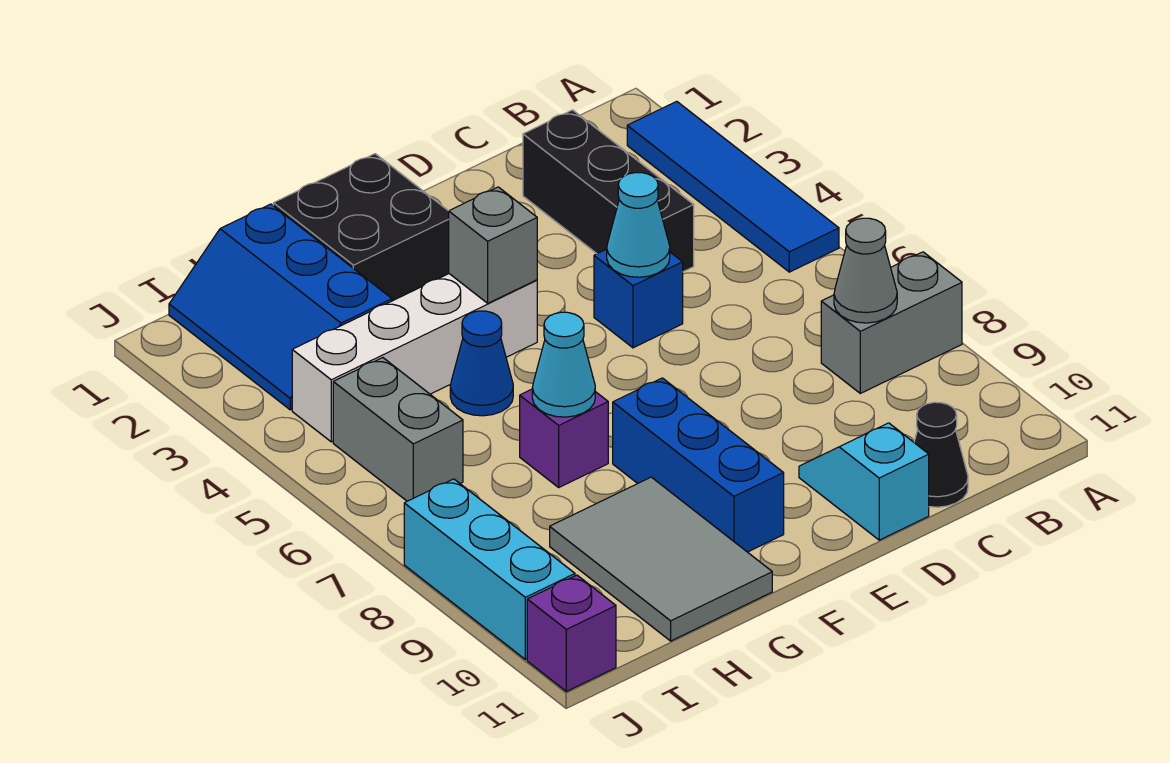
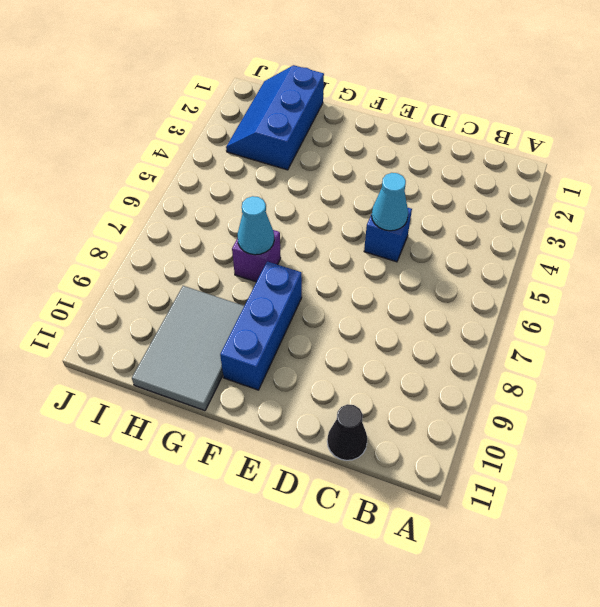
none -> blue 1x4 tile [627,101,839,272]
none -> grey 1x2 brick [821,252,962,393]
none -> black 1x3 brick [523,110,694,272]

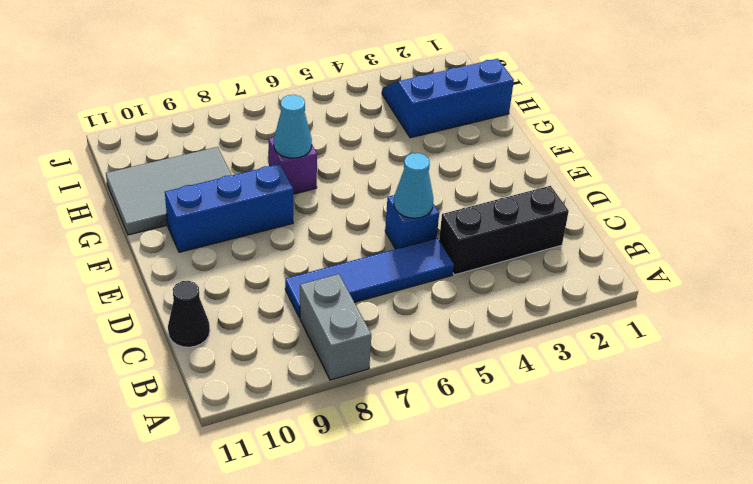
blue 1x4 tile [285,238,454,318] -> blue 1x4 tile moved to [627,101,839,272]
none -> cyan 1x2 slope [799,423,929,540]
none -> black 2x2 brick [273,154,449,301]
none -> white 1x4 brick [292,274,537,442]

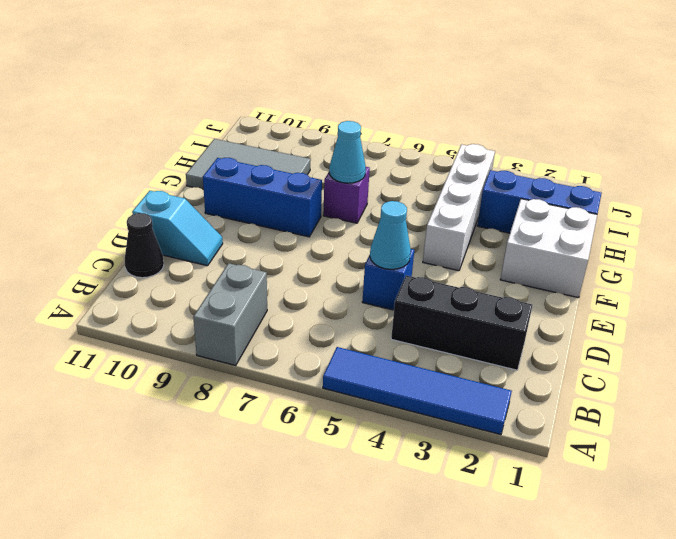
white 2x2 brick [500,199,597,298] -> black 2x2 brick [273,154,449,301]
none -> blue 1x1 cone [450,311,513,416]
none -> grey 1x2 brick [333,358,463,501]
none -> cyan 1x3 brick [404,479,575,659]

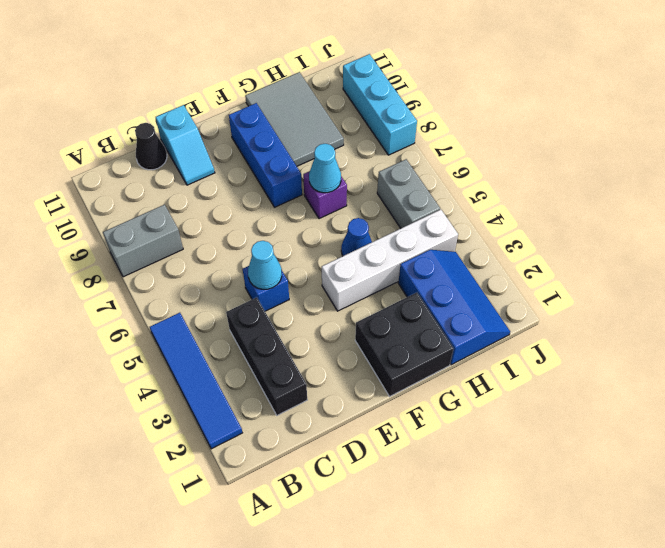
none -> purple 1x1 brick [527,575,616,691]
none -> grey 1x1 cone [834,218,897,323]
none -> grey 1x1 brick [449,187,537,303]

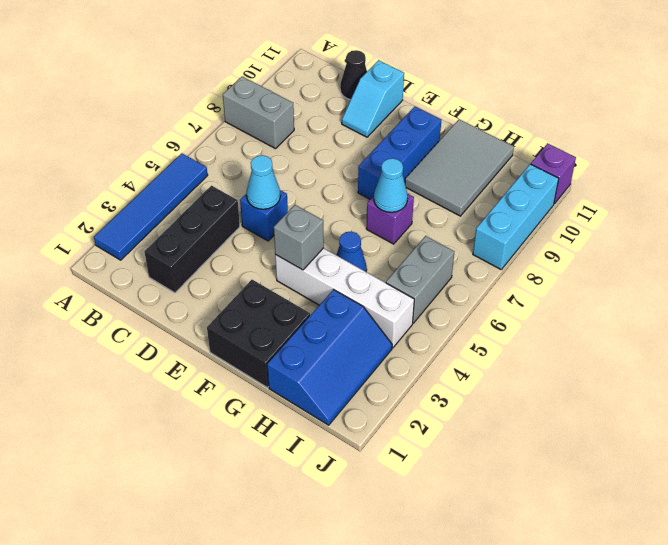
none -> grey 1x1 cone [834,218,897,323]

